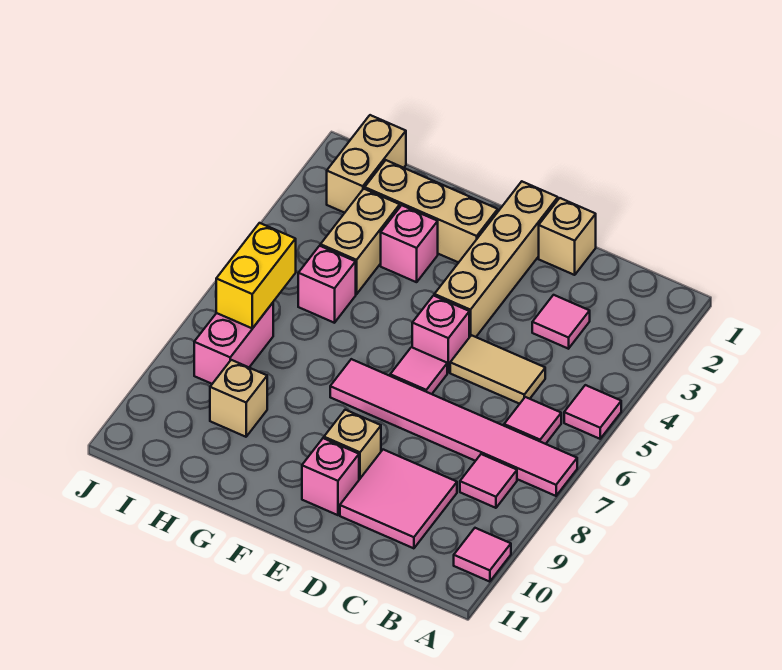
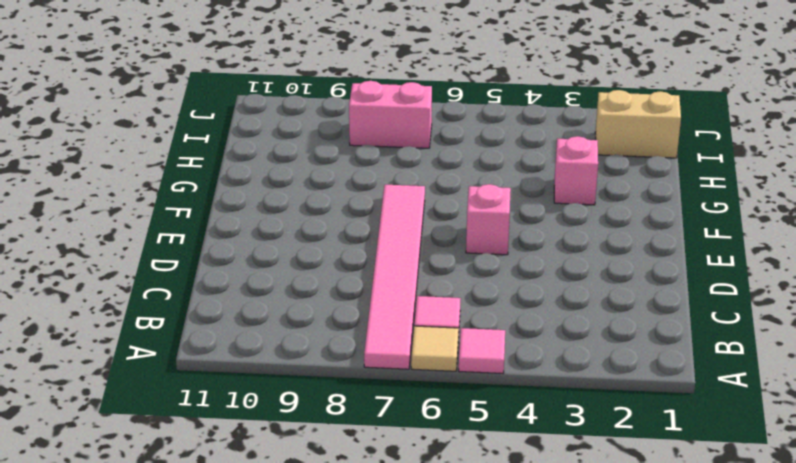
tan 1x1 tile [411,326,459,371] -> none
none -> pink 1x1 tile [454,528,511,582]
none -> pink 1x1 tile [460,454,517,508]
none -> pink 1x1 tile [532,295,590,349]

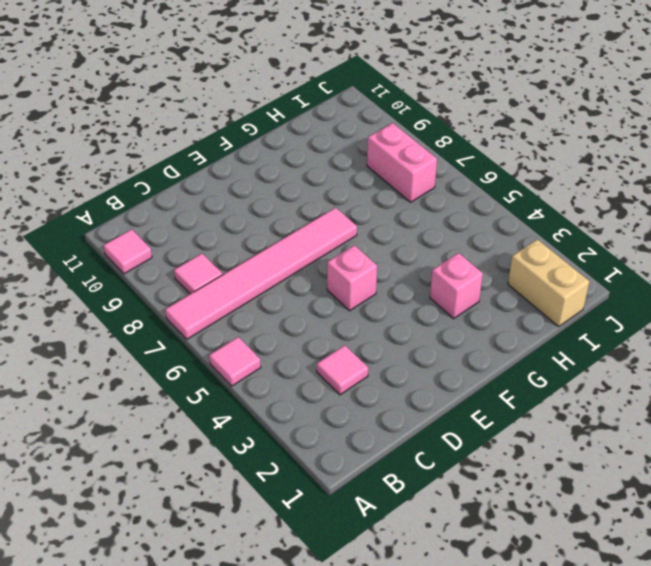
none -> pink 1x1 tile [504,397,561,444]
none -> tan 1x2 tile [450,335,545,404]
none -> pink 2x2 tile [340,450,457,548]

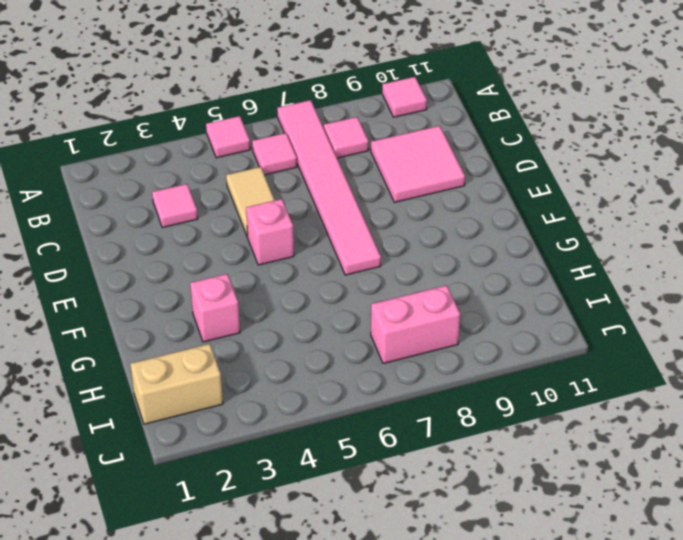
none -> tan 1x1 brick [539,198,596,275]
none -> tan 1x4 brick [434,182,558,337]
none -> pink 1x1 tile [390,347,447,394]

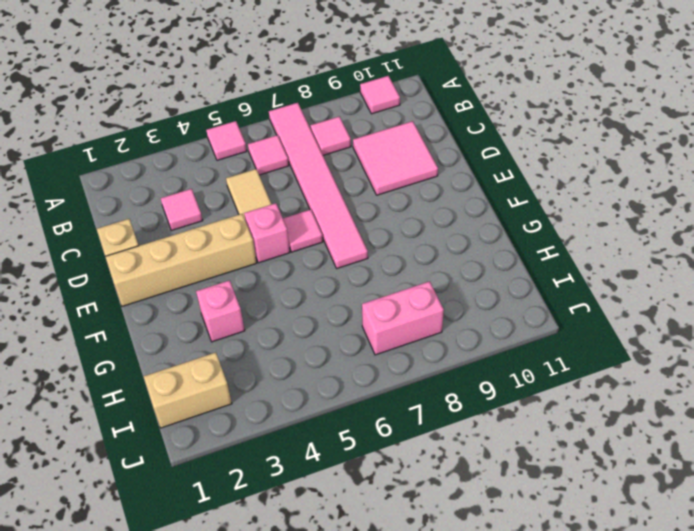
none -> tan 1x1 brick [324,410,381,480]
none -> pink 1x1 brick [302,438,359,515]
none -> tan 1x3 brick [365,160,498,263]

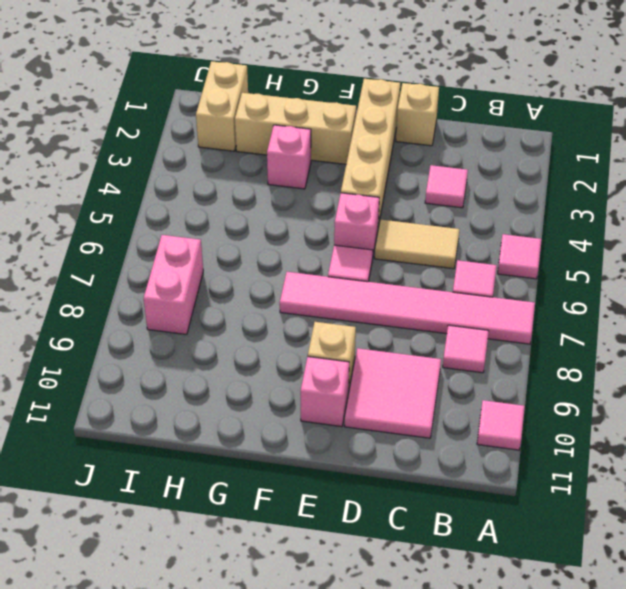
none -> tan 1x2 brick [320,189,400,294]
none -> pink 1x1 brick [298,246,356,323]
none -> tan 1x1 brick [210,360,267,437]

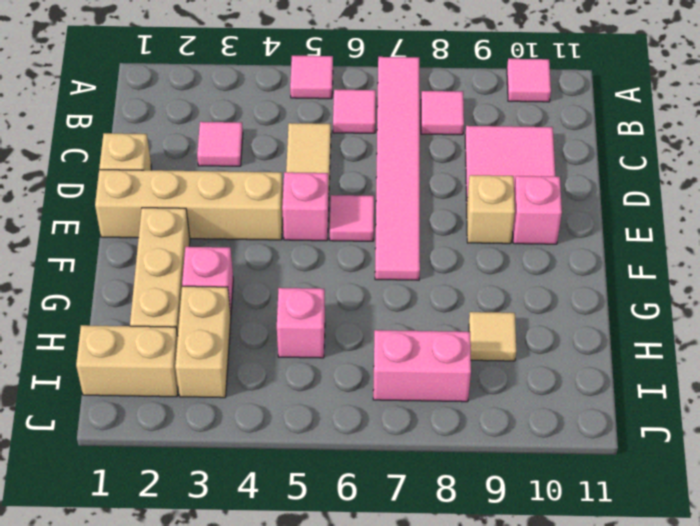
tan 1x2 brick [175,286,231,398] -> tan 1x2 brick turned to [320,189,400,294]
tan 1x1 tile [469,312,516,361] -> tan 1x1 brick [210,360,267,437]
none -> yellow 1x2 brick [216,223,296,328]

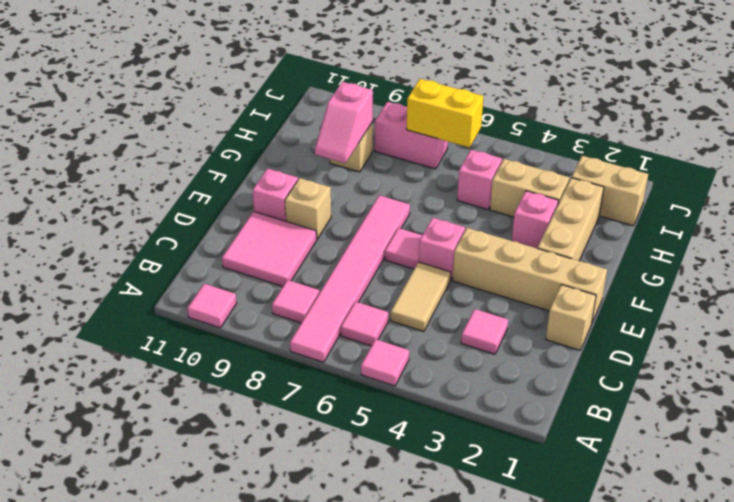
pink 1x2 slope [315,82,373,163] -> none

